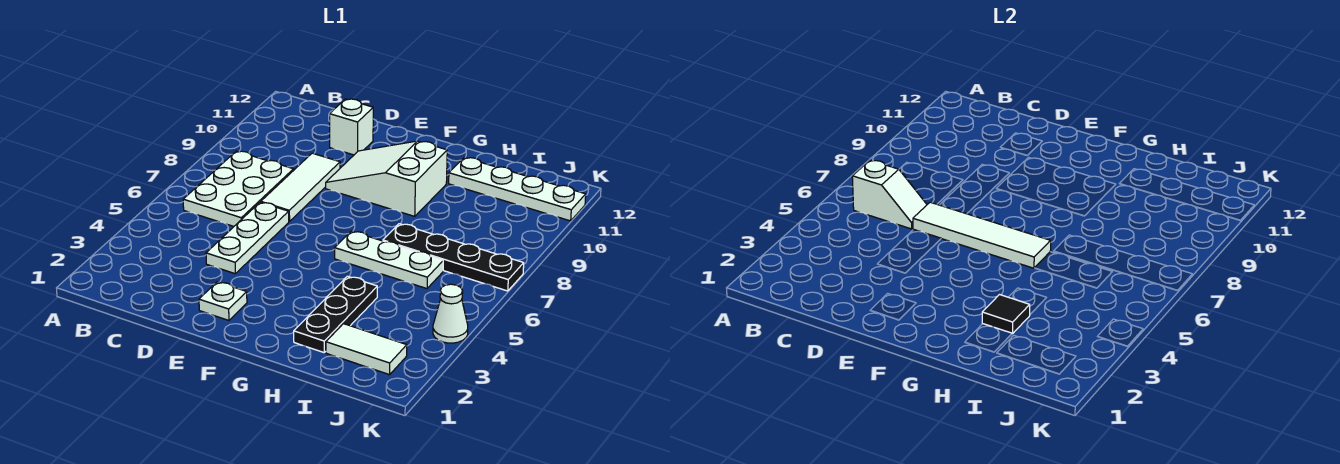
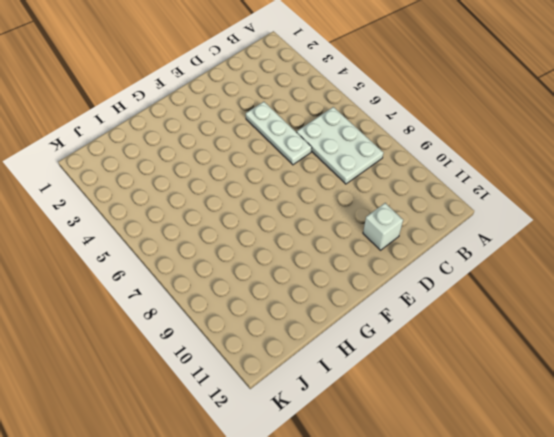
none -> white 1x3 tile [261,153,340,222]
none -> white 1x1 plate [199,282,247,320]
none -> white 2x3 slope [326,141,447,216]

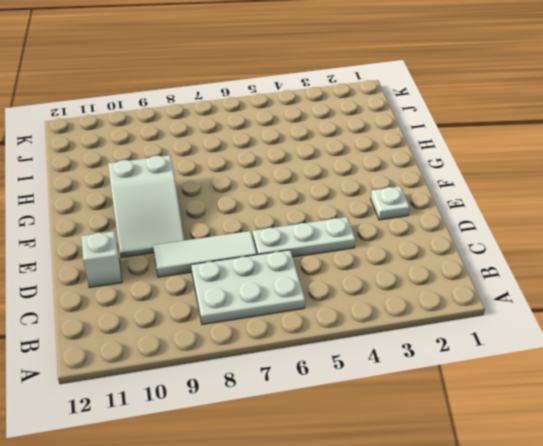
none -> white 1x3 plate [335,231,443,289]
none -> black 1x3 plate [294,276,377,352]
none -> black 1x4 plate [383,224,524,291]

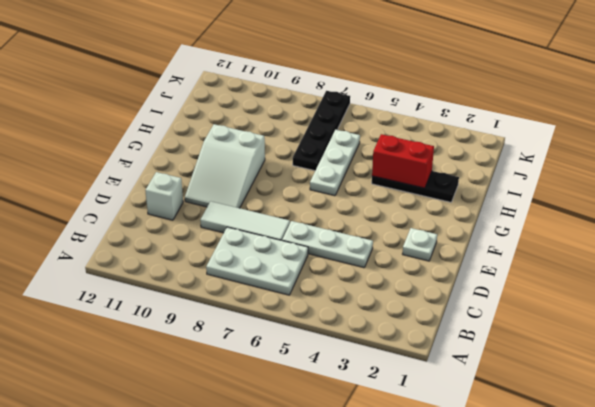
red 1x2 brick [372,134,434,188] -> black 1x1 tile [982,295,1030,334]
none -> white 1x4 plate [449,158,586,221]
none -> white 1x2 tile [326,324,407,375]
none -> white 1x1 cone [433,284,468,343]

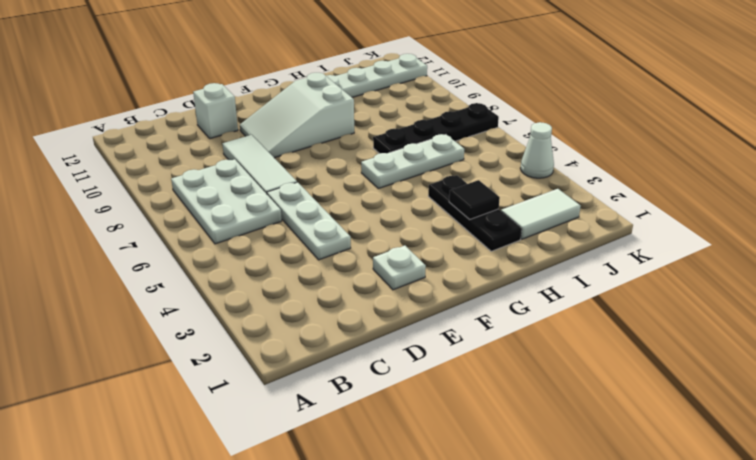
none -> white 1x2 slope [852,160,927,229]
none -> white 1x4 tile [913,202,1051,268]

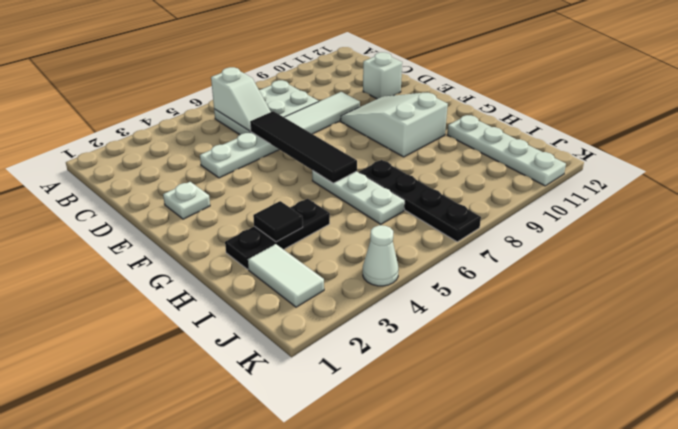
black 1x4 tile [250,111,357,183] -> white 1x4 tile [913,202,1051,268]

